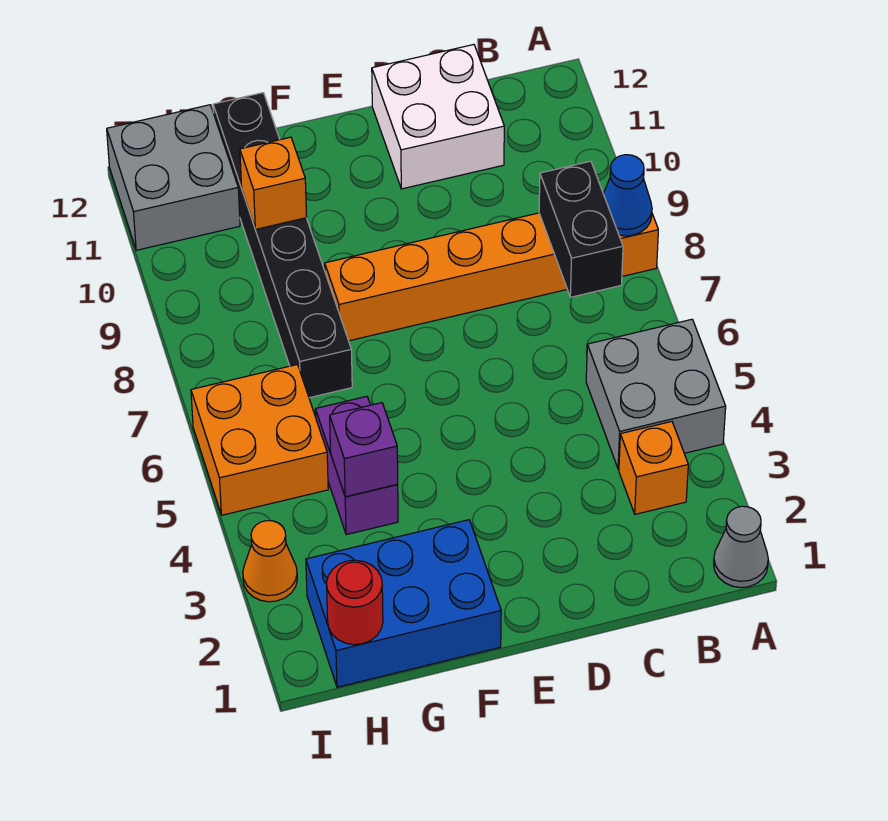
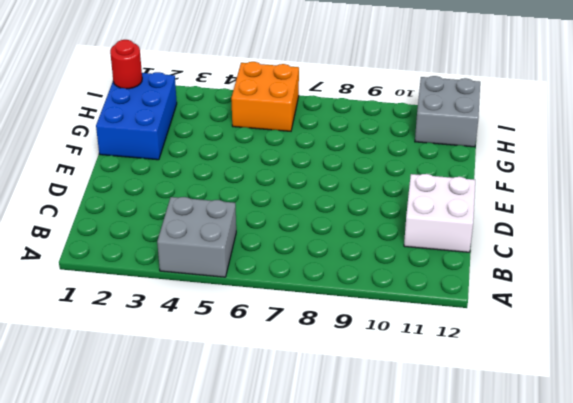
none -> grey 1x1 cone [714,506,768,588]
none -> orange 1x6 brick [325,213,658,341]
none -> orange 1x1 brick [619,421,688,514]

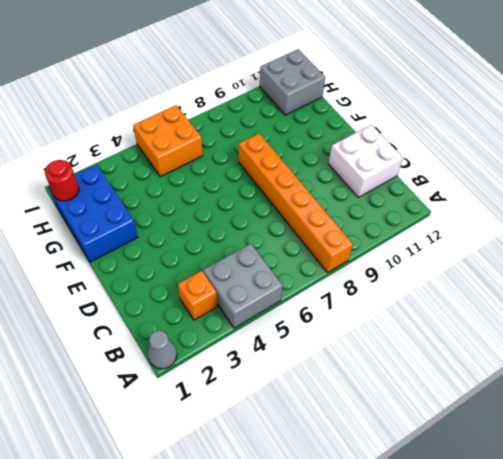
none -> purple 1x2 brick [315,396,398,535]
none -> black 1x6 brick [213,93,352,398]
none -> orange 1x1 cone [243,521,297,602]

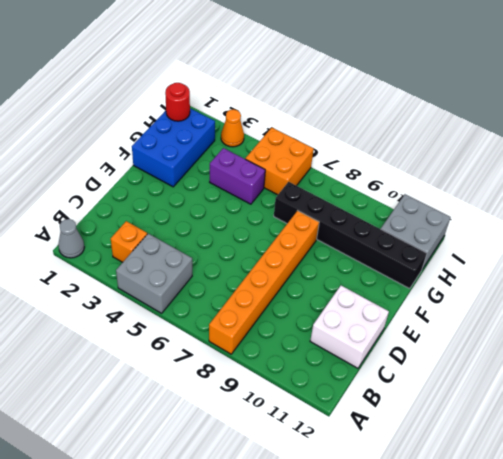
none -> blue 1x1 cone [603,155,652,236]
none -> black 1x2 brick [539,161,623,297]
none -> purple 1x1 brick [330,403,398,497]

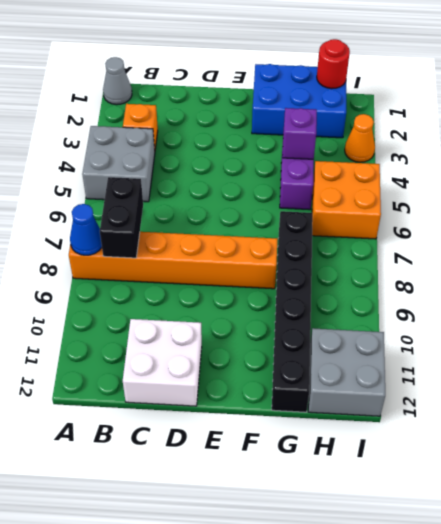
none -> orange 1x1 brick [240,137,307,229]

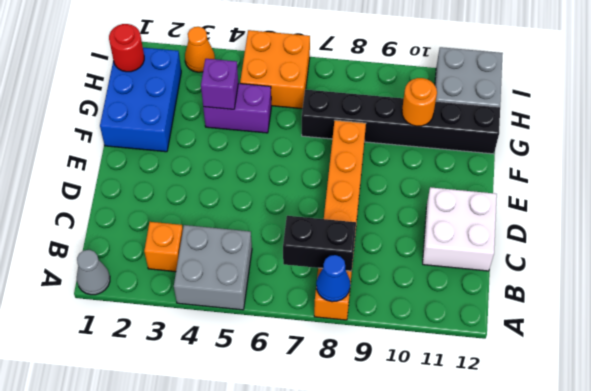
orange 1x1 round brick [402,78,437,126] -> orange 1x1 brick [240,137,307,229]

